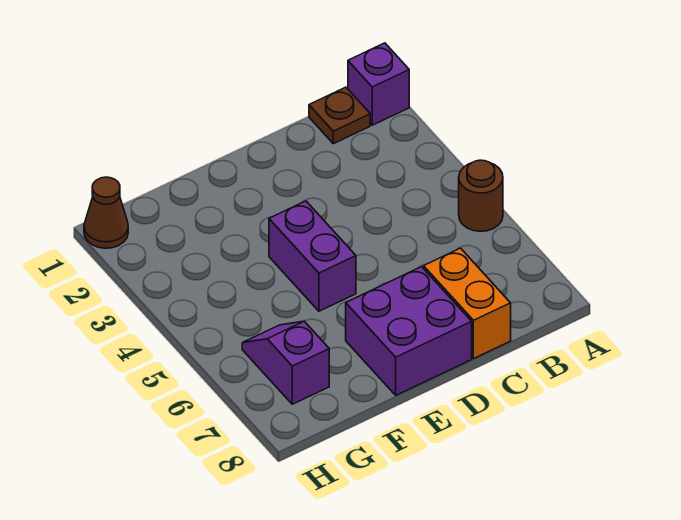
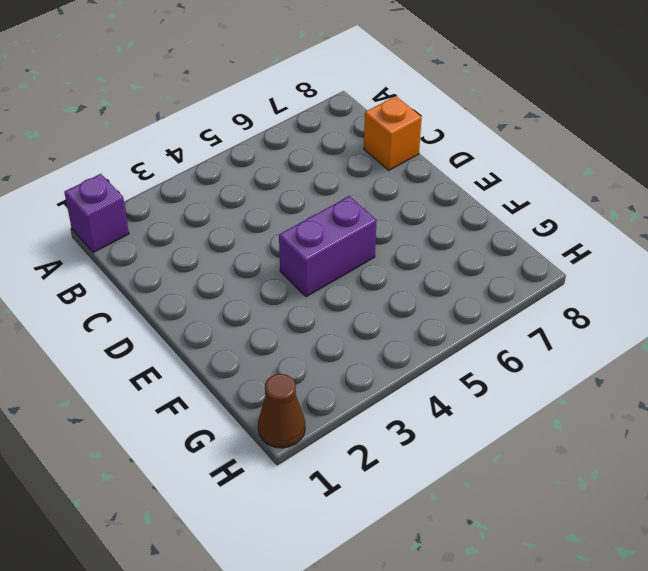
orange 1x1 brick [364,96,422,170] -> orange 1x2 brick [424,248,511,359]
none -> brown 1x1 round brick [459,160,503,231]
none -> brown 1x1 plate [309,87,370,144]

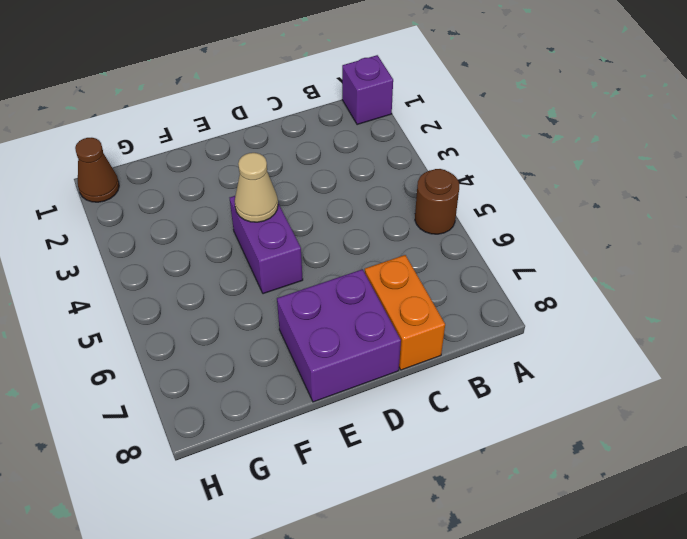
tan 1x1 cone [235,153,278,222] -> none
none -> brown 1x1 plate [309,87,370,144]
none -> purple 1x2 slope [242,321,329,404]

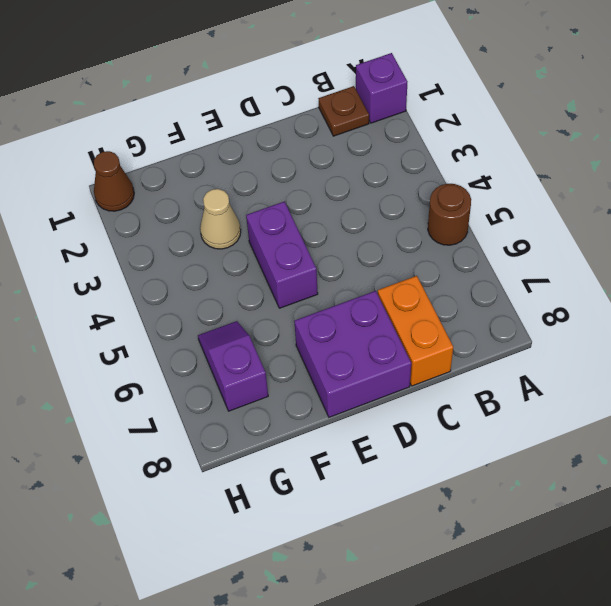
tan 1x1 cone [200,189,241,249] -> none

